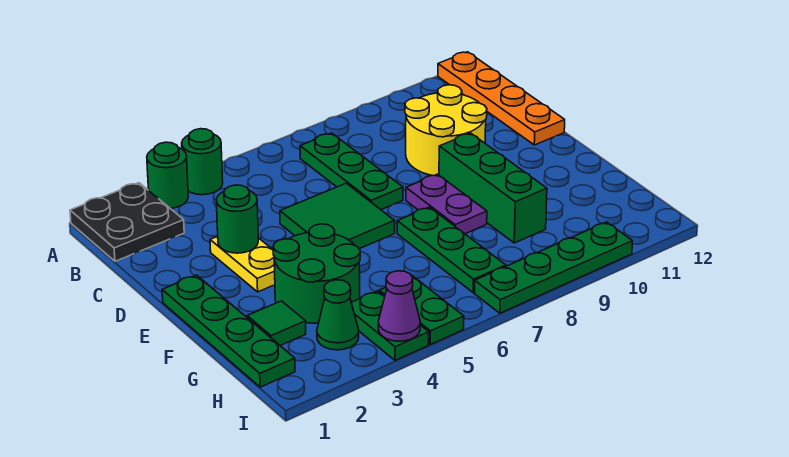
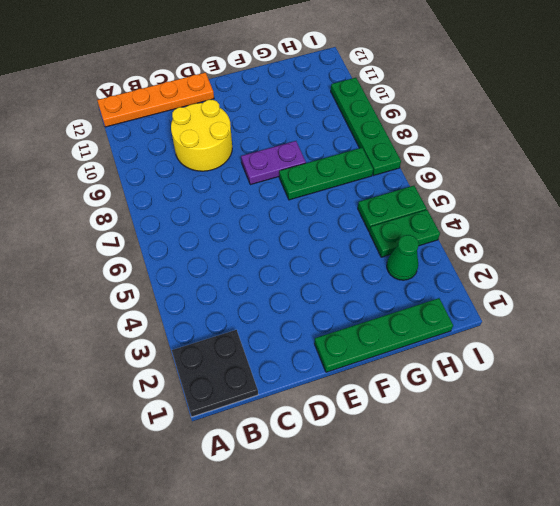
none -> green 1x1 round brick [147,142,188,208]
none -> green 1x1 round brick [182,129,223,195]
none -> green 1x3 plate [300,133,403,210]

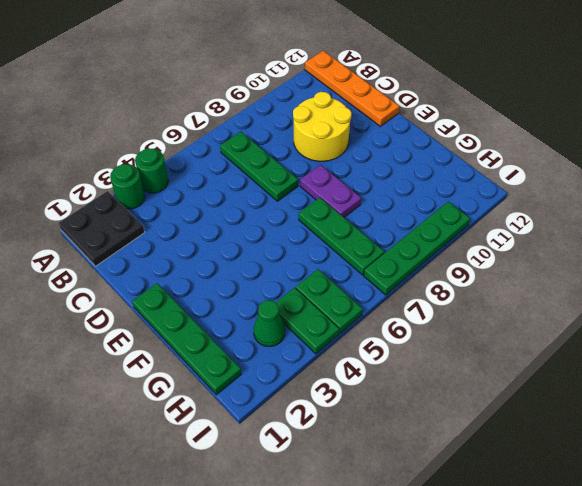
none -> yellow 1x2 plate [210,236,275,292]
none -> green 2x2 tile [280,183,395,249]
none -> green 1x3 brick [439,133,547,243]

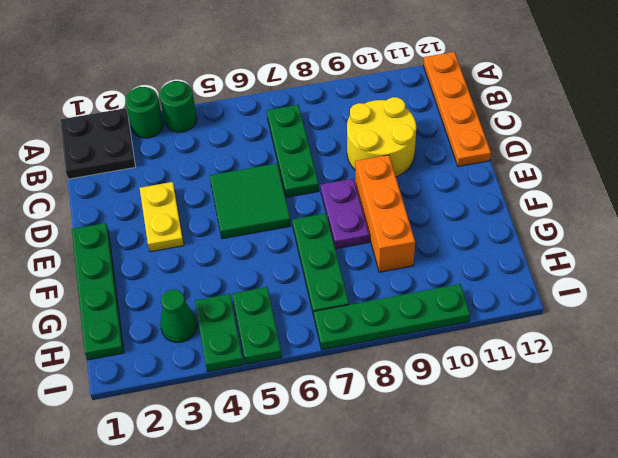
orange 1x3 brick [355,155,415,272] -> green 1x3 brick [439,133,547,243]
none -> green 2x2 round brick [273,224,360,323]
none -> green 1x1 tile [247,301,306,345]
none -> green 1x1 round brick [216,185,258,253]

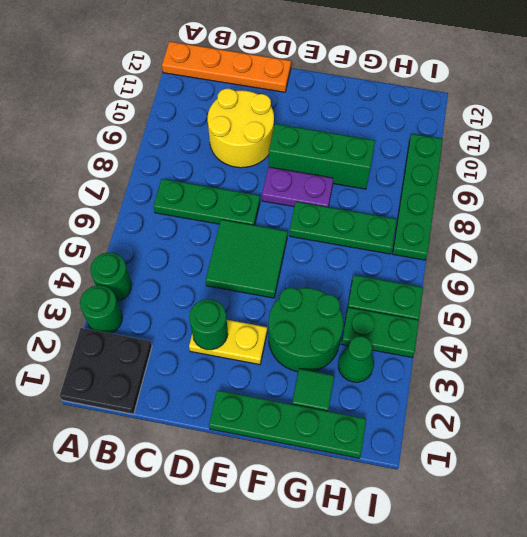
none -> purple 1x1 cone [378,271,420,341]

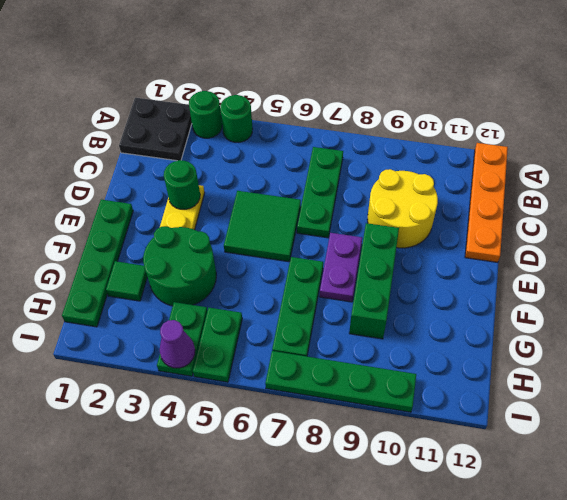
none -> green 1x1 cone [317,280,359,350]

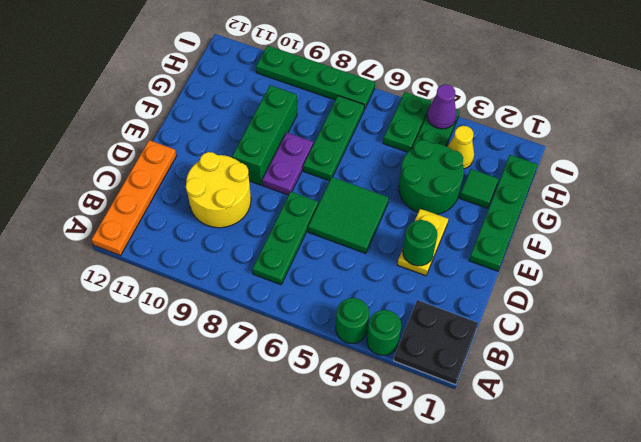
yellow 1x1 cone [448,126,474,169] -> green 1x1 cone [317,280,359,350]

